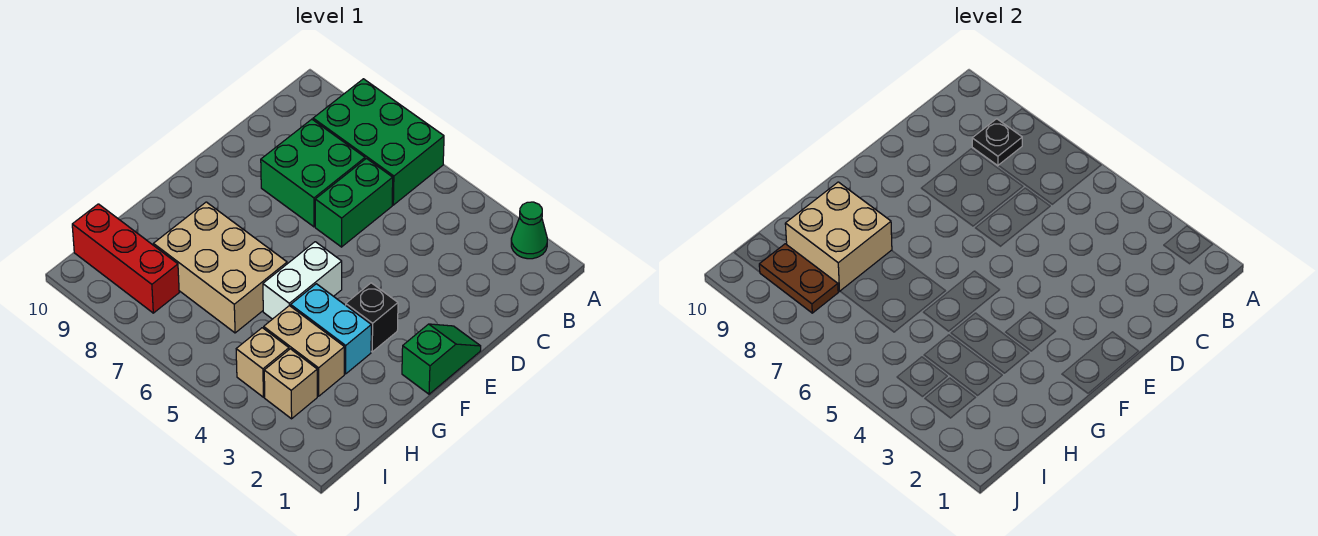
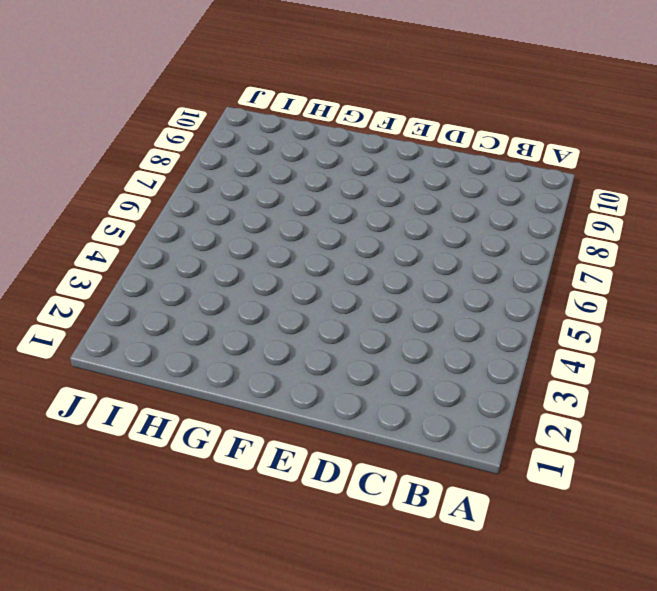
none -> green 1x1 cone [511,202,547,259]
none -> green 2x3 brick [313,79,444,205]
none -> green 1x2 brick [315,159,393,247]

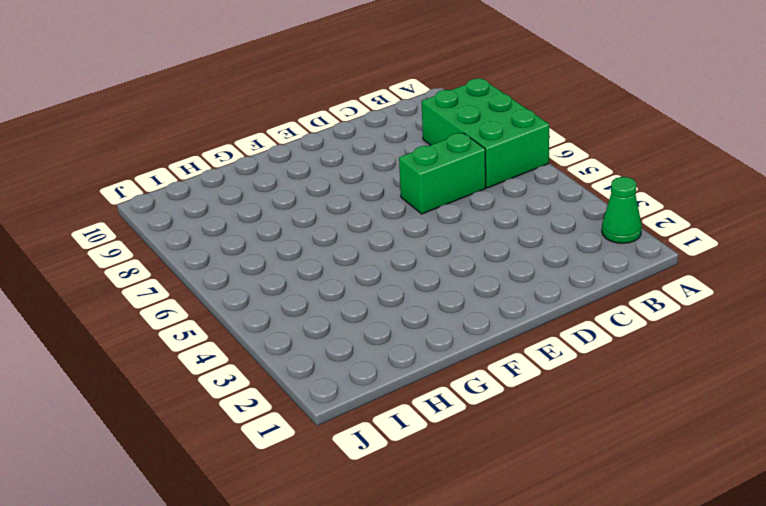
none -> green 2x2 brick [261,119,365,227]
none -> green 1x2 slope [402,324,481,394]
none -> black 1x1 brick [346,283,398,352]

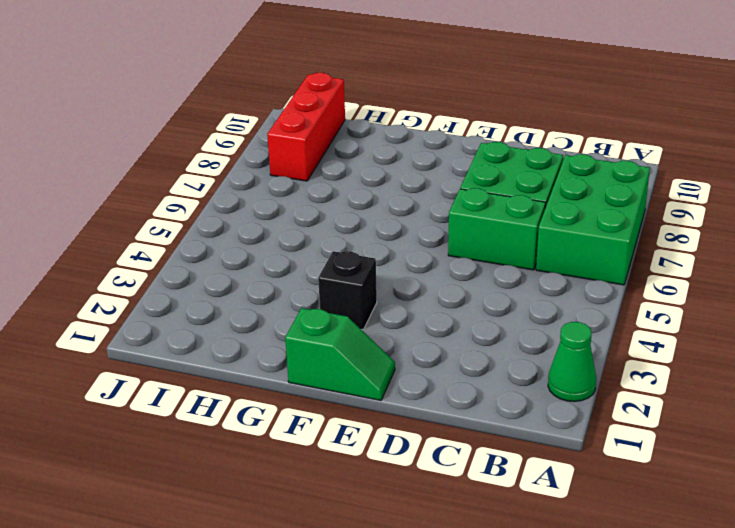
none -> white 1x2 brick [263,242,342,319]
none -> cyan 1x2 brick [291,284,371,374]
none -> tan 2x3 brick [153,202,287,333]

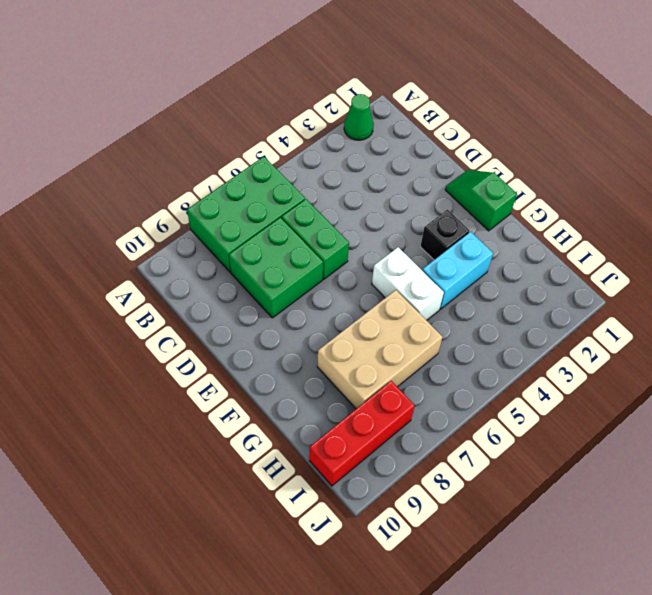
none -> tan 1x2 brick [264,306,344,396]
none -> tan 1x1 brick [264,349,317,419]
none -> tan 1x1 brick [236,328,289,397]

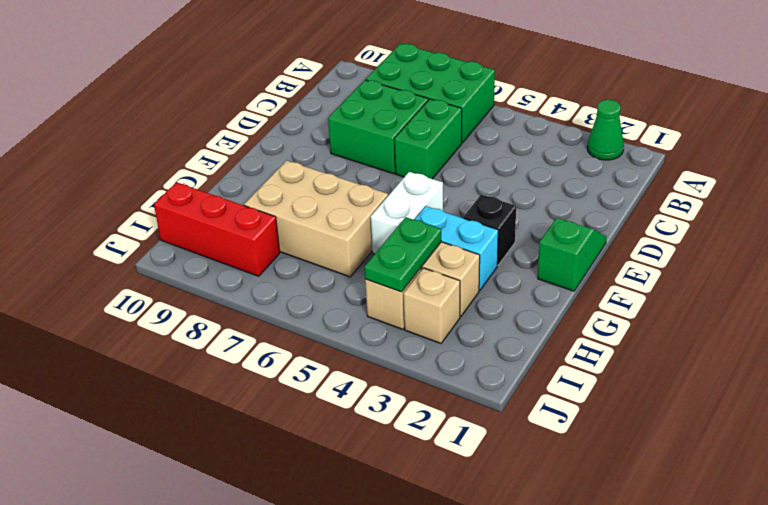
green 1x2 plate [365,217,441,292] -> none
none -> black 1x1 plate [972,119,1022,166]
none -> tan 2x2 brick [785,182,892,291]
none -> brown 1x2 plate [759,244,838,313]

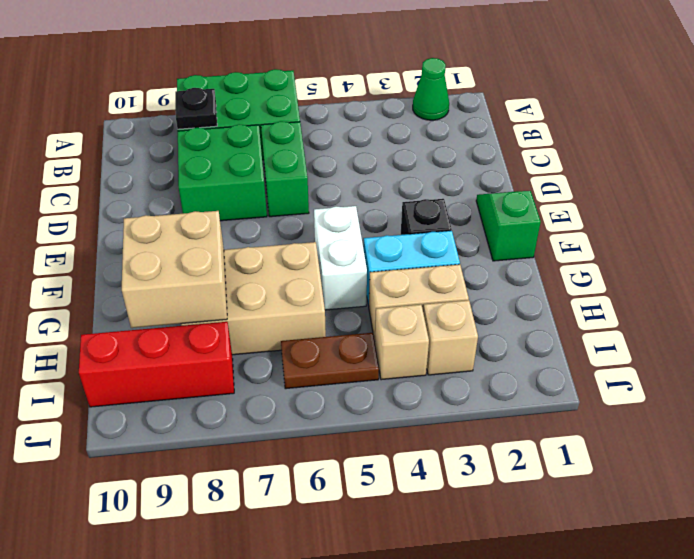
brown 1x2 plate [281,333,379,389] -> brown 1x2 plate moved to [759,244,838,313]

